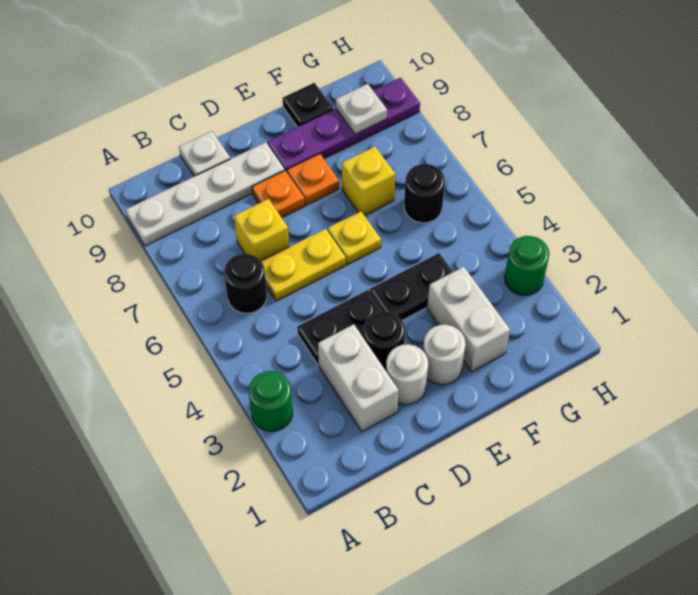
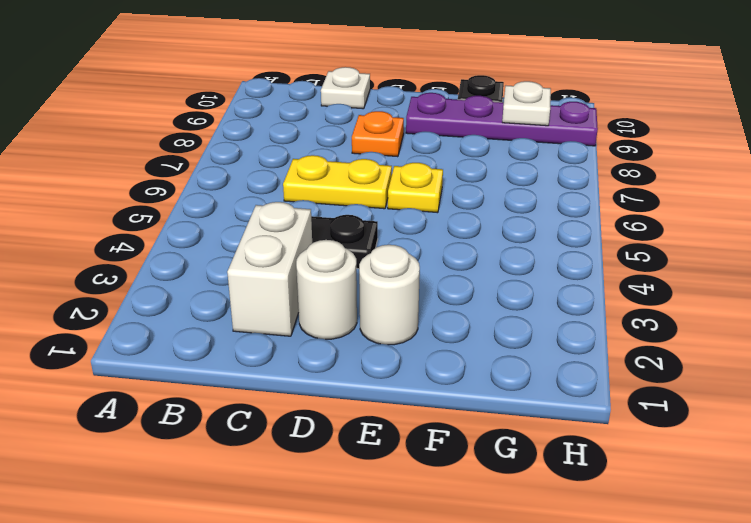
none -> green 1x1 round brick [249,371,293,431]
none -> white 1x4 plate [126,142,285,246]
none -> black 1x1 round brick [224,254,267,313]

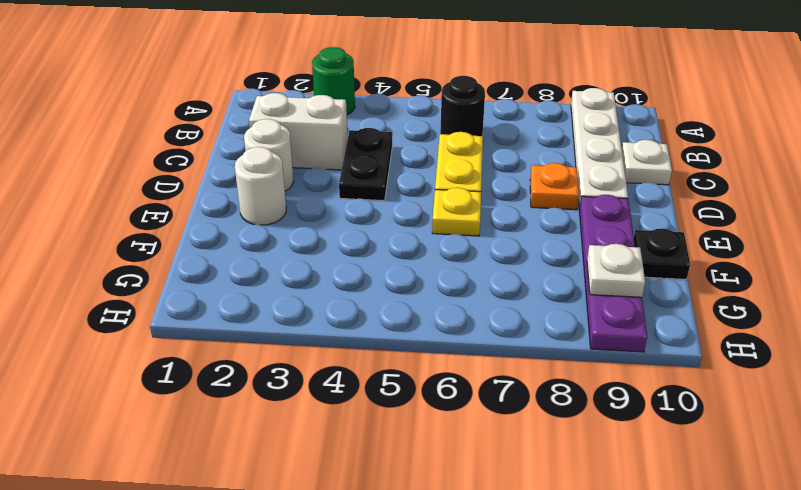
none -> yellow 1x1 brick [234,199,289,261]
none -> black 1x1 round brick [363,311,405,371]
none -> black 1x2 plate [370,253,453,320]

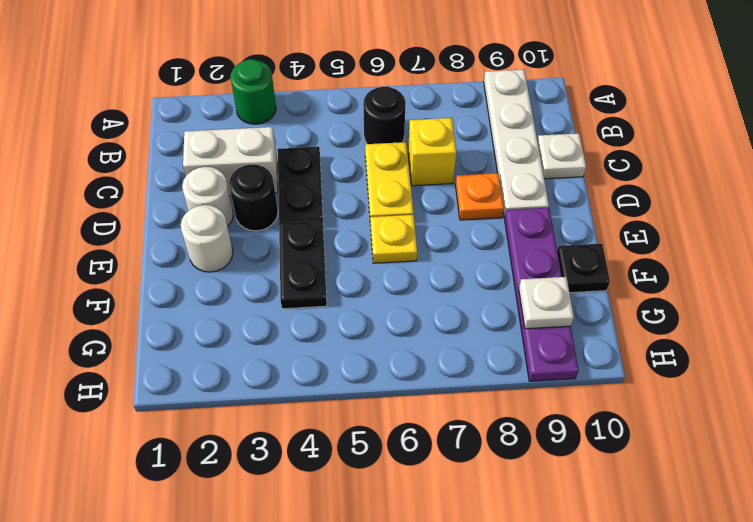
none -> orange 1x1 plate [287,154,339,205]
none -> white 1x2 brick [427,267,510,372]
none -> yellow 1x1 brick [342,147,396,216]

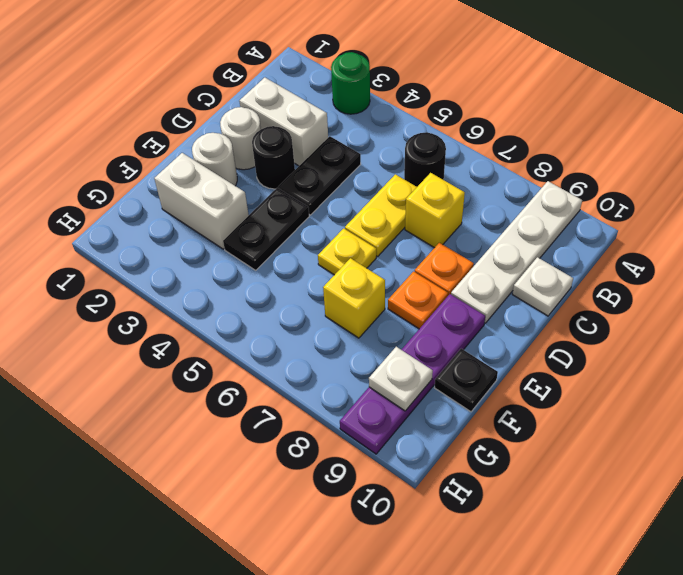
none -> black 1x1 round brick [404,164,445,223]
none -> green 1x1 round brick [504,236,549,295]

